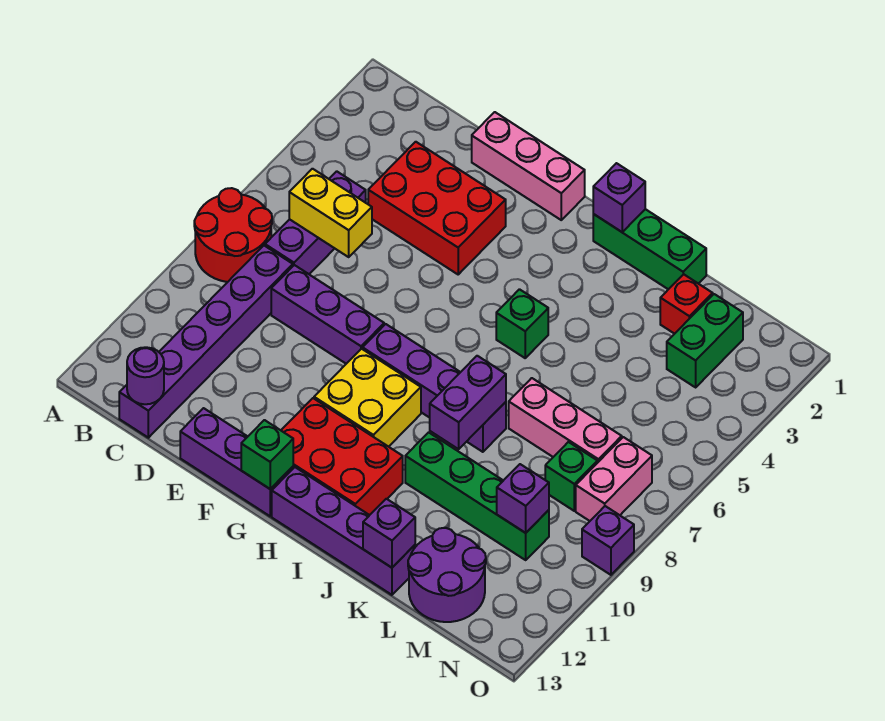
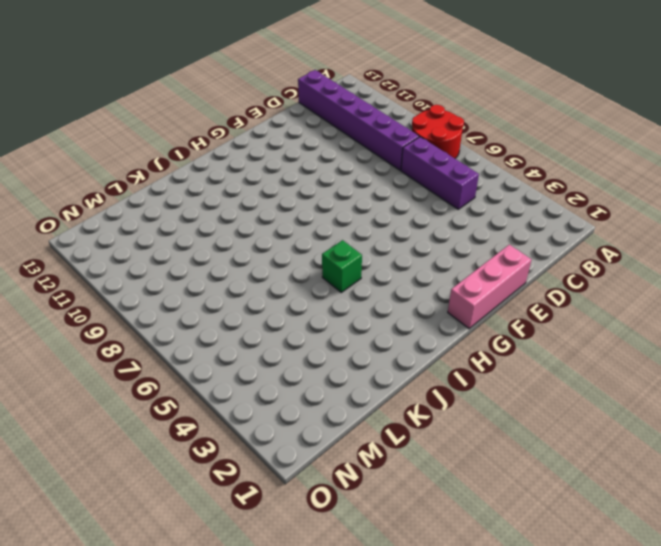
none -> red 2x3 brick [368,142,506,274]
none -> purple 1x3 brick [271,265,384,364]
none -> purple 1x3 brick [180,408,293,516]

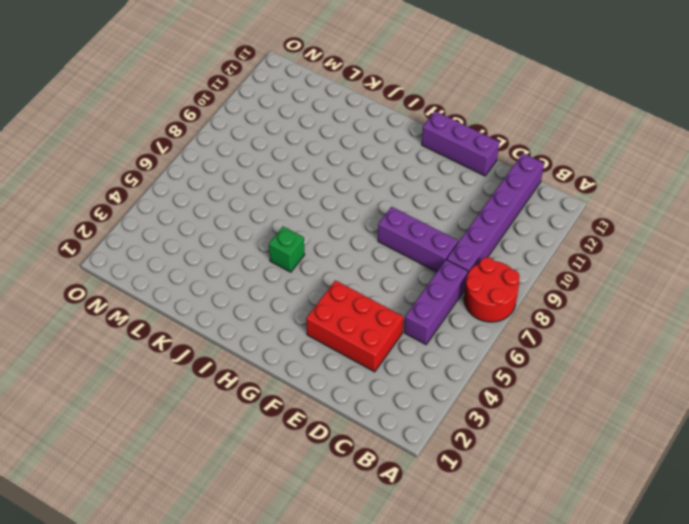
none -> pink 1x3 brick [472,112,585,220]
none -> purple 1x4 brick [363,324,506,452]
none -> yellow 2x2 brick [314,349,421,447]

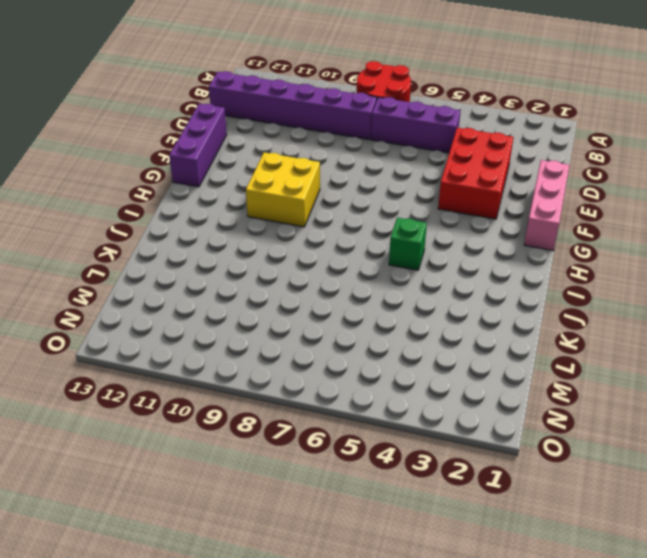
none -> purple 1x3 brick [271,265,384,364]
none -> purple 1x4 brick [363,324,506,452]
none -> red 2x3 brick [281,398,403,515]

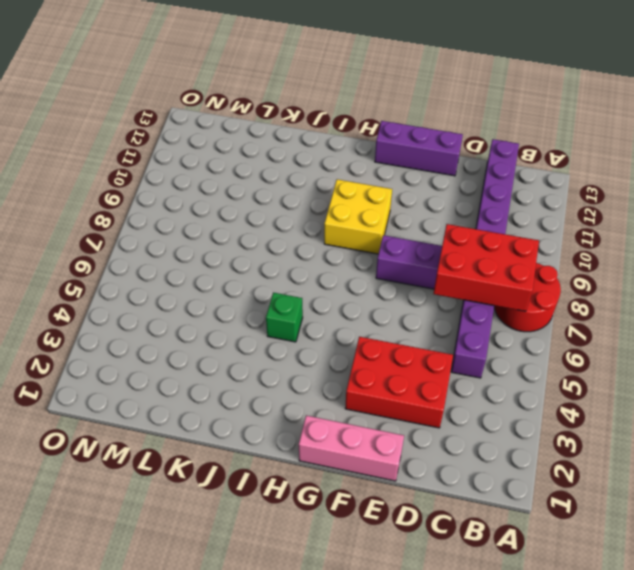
red 2x3 brick [433,224,539,311] -> red 2x3 brick moved to [281,398,403,515]
none -> purple 1x4 brick [363,324,506,452]
none -> purple 1x4 brick [272,467,415,595]
none -> green 1x3 brick [593,209,706,289]

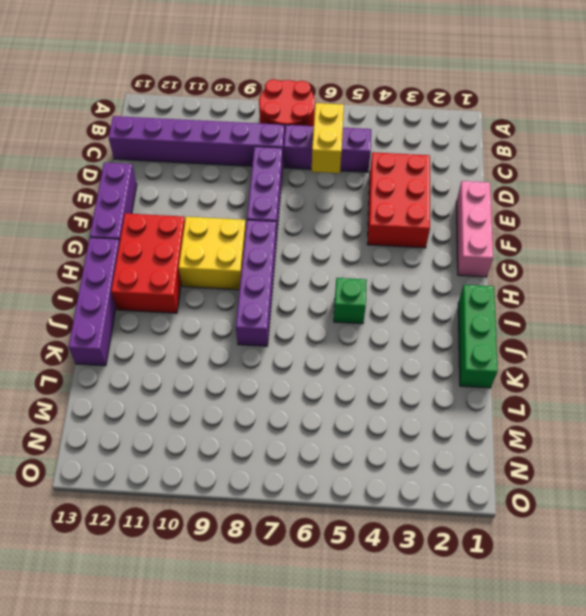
none -> green 1x4 brick [405,432,549,560]
none -> pink 1x3 brick [509,378,622,463]
none -> red 1x1 brick [660,274,713,334]

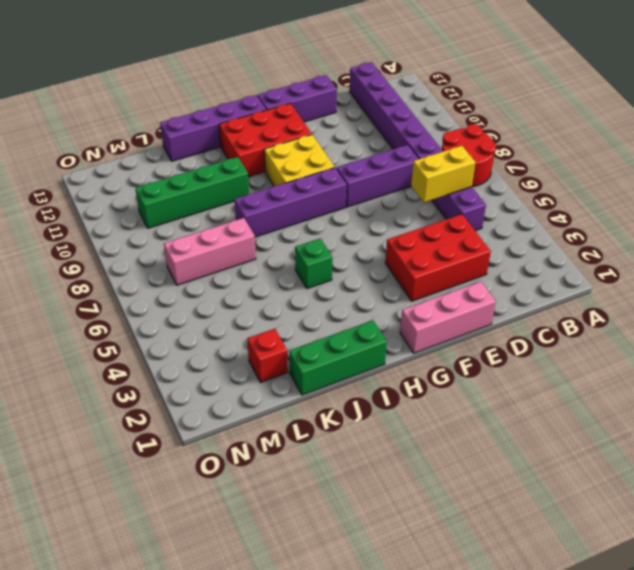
none -> purple 2x2 round brick [408,528,486,622]
none -> green 1x2 brick [667,294,743,387]
none -> green 1x1 brick [545,442,597,511]

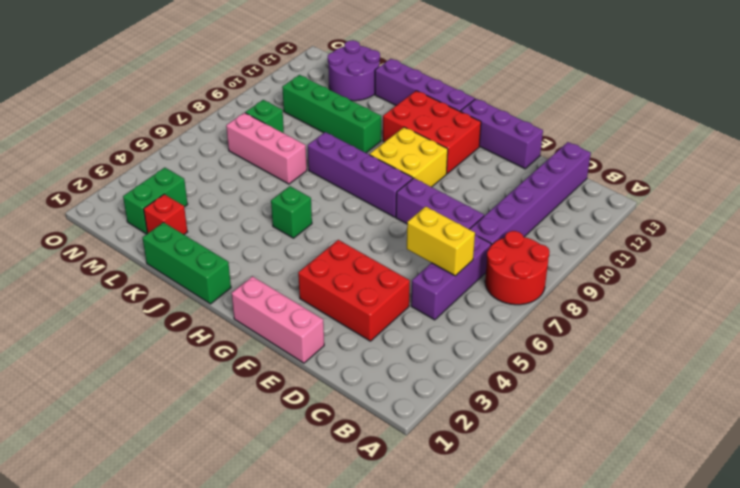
none -> pink 1x2 brick [576,437,652,521]
none -> purple 1x1 brick [582,506,634,575]
none -> purple 1x1 round brick [127,347,164,404]

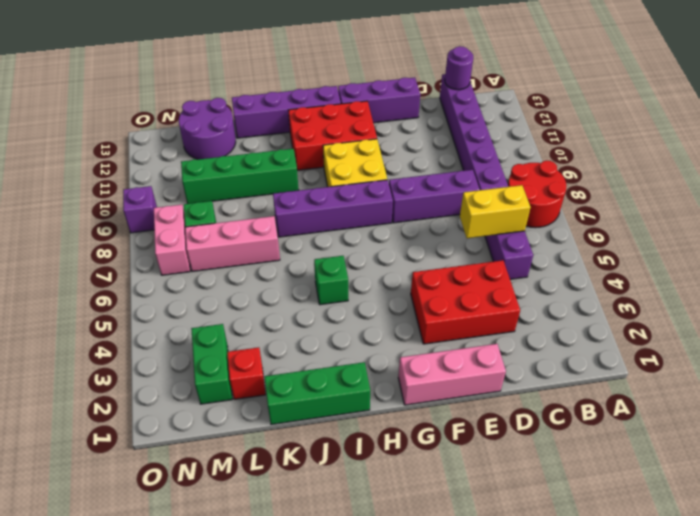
none -> green 1x1 brick [241,420,293,489]
none -> purple 1x1 brick [593,163,645,232]
none -> purple 1x2 brick [430,356,506,449]

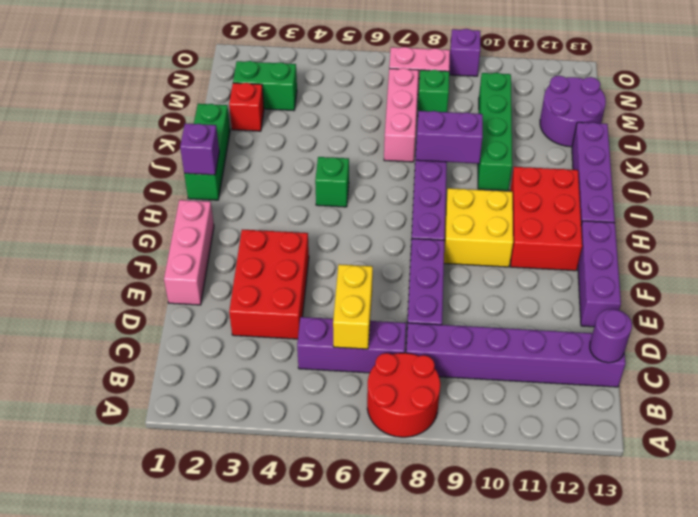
none -> green 1x1 brick [241,420,293,489]
none -> purple 1x1 brick [363,499,415,568]
none -> purple 1x1 brick [497,464,549,533]

